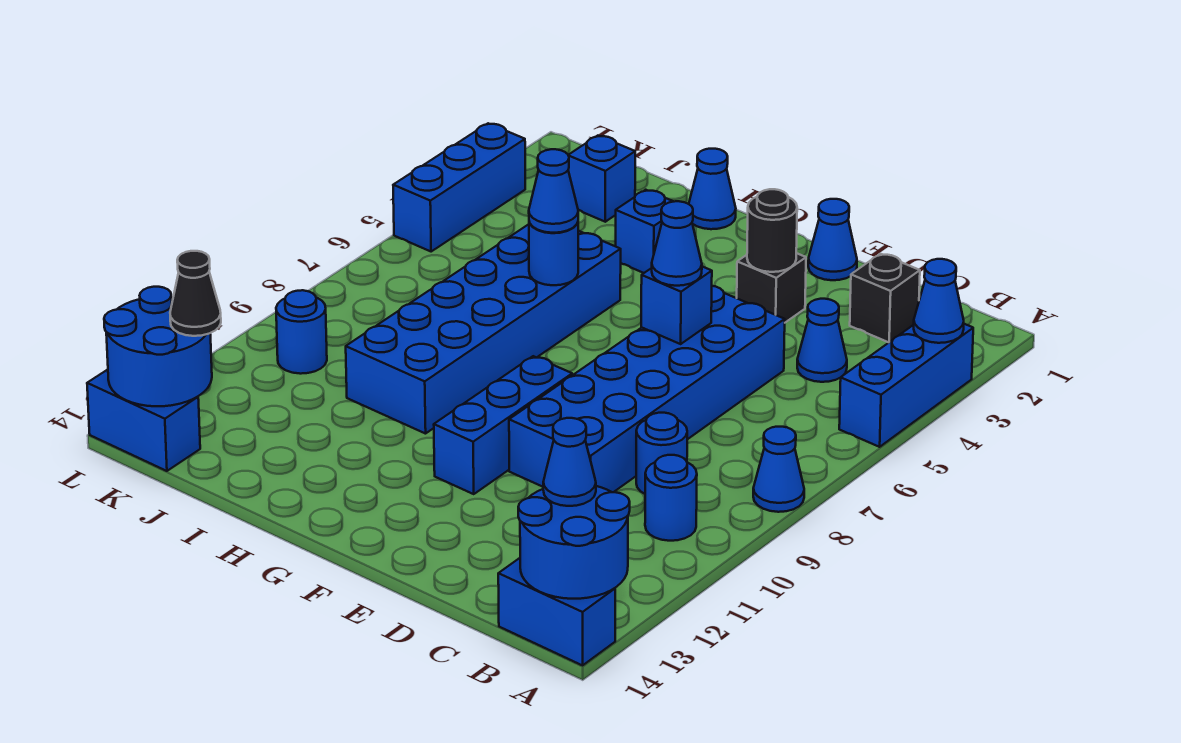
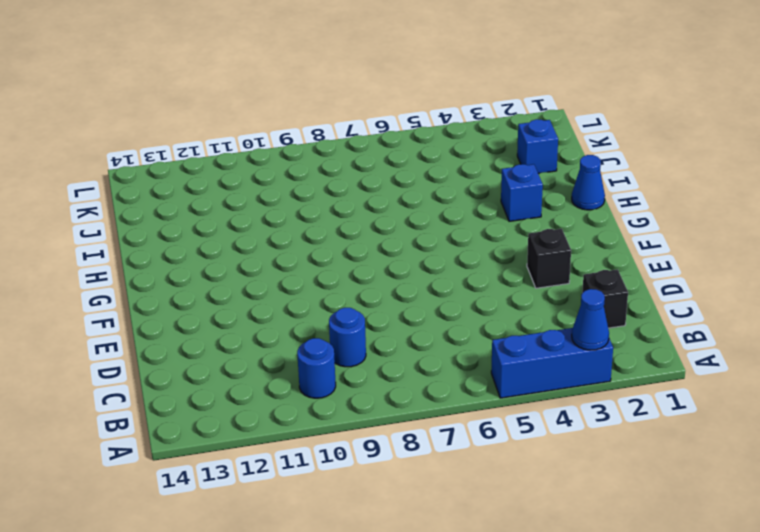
none -> blue 1x1 cone [753,427,804,512]
none -> blue 1x2 brick [498,558,615,665]
none -> blue 1x1 cone [797,299,847,382]

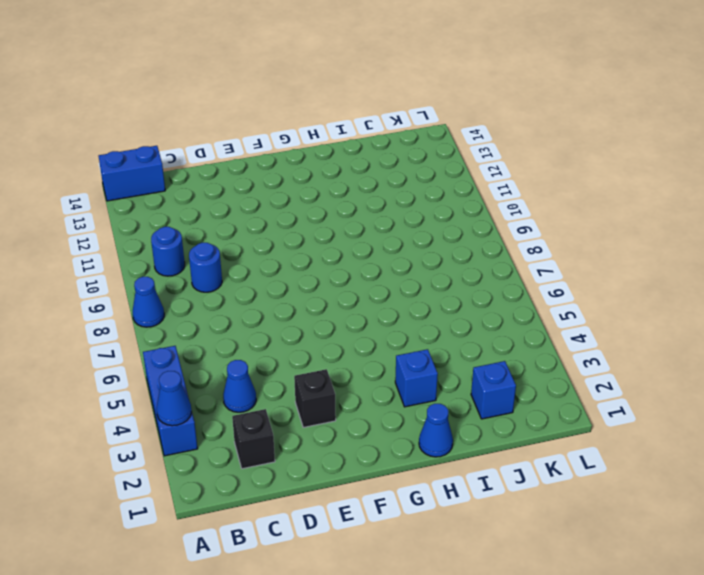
none -> blue 2x6 brick [509,286,785,492]
none -> blue 1x1 cone [808,199,857,280]
none -> blue 1x3 brick [434,356,572,494]

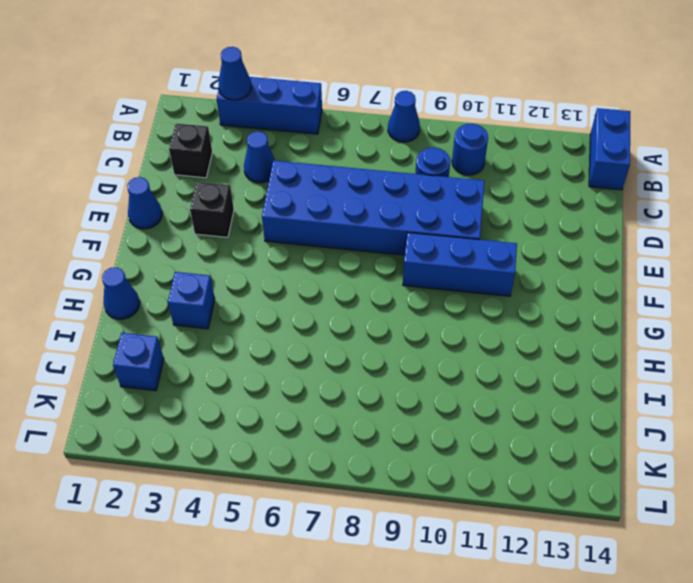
none -> blue 2x6 brick [346,224,621,434]
none -> blue 1x1 round brick [276,290,327,374]
none -> blue 1x2 brick [87,370,200,471]

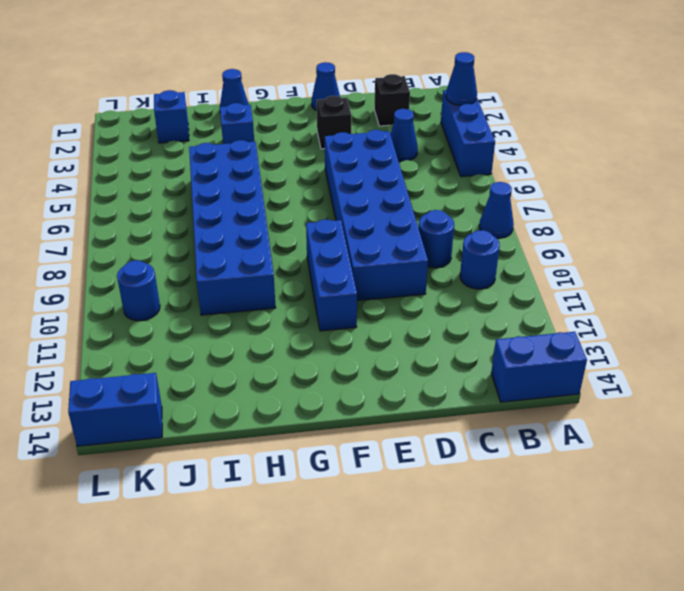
none -> blue 1x3 brick [393,123,525,251]
none -> blue 2x2 round brick [518,486,630,599]
none -> black 1x1 round brick [747,189,797,272]

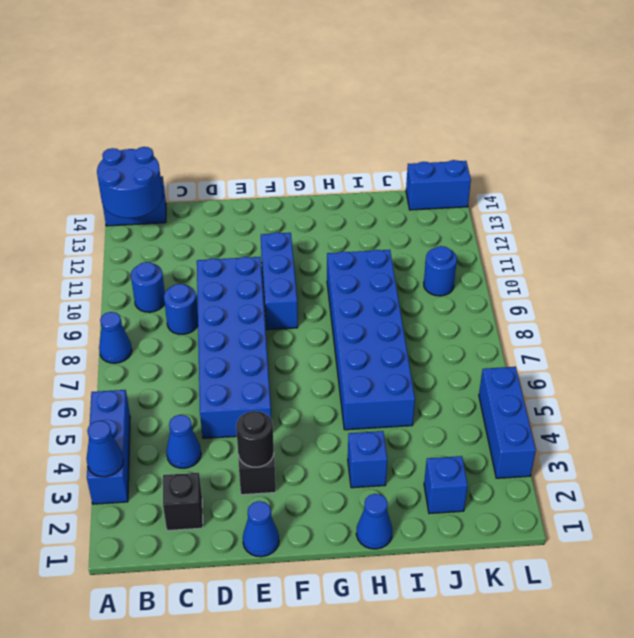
none -> blue 1x1 brick [641,267,712,344]
none -> blue 1x1 round brick [529,222,578,285]
none -> blue 2x2 round brick [104,287,212,406]

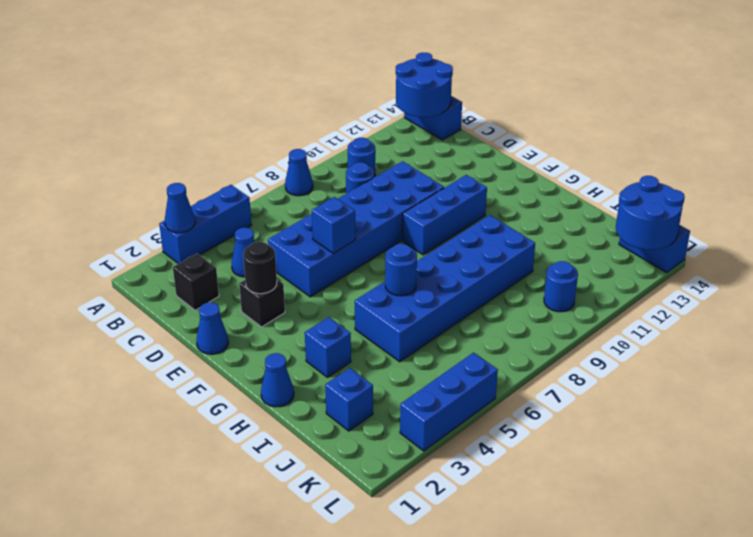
none -> blue 1x1 cone [543,418,596,506]
none -> blue 1x1 cone [652,201,702,286]
none -> blue 1x1 cone [529,149,578,233]

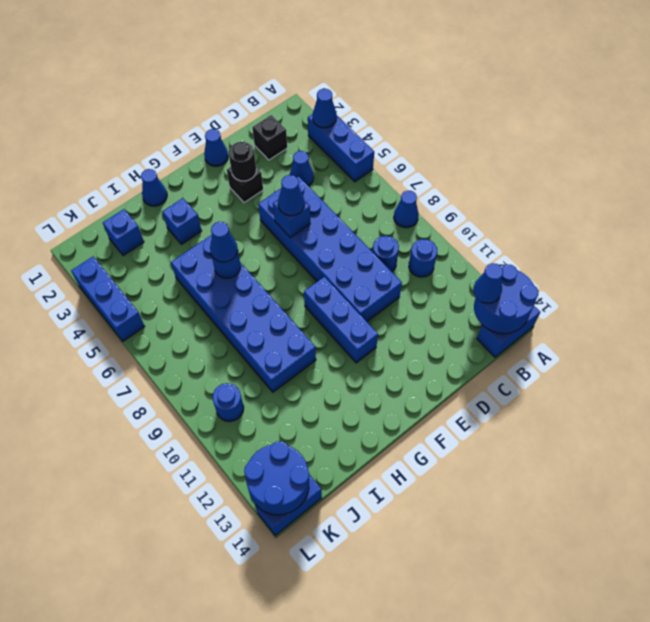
none -> black 1x1 cone [170,251,221,336]

